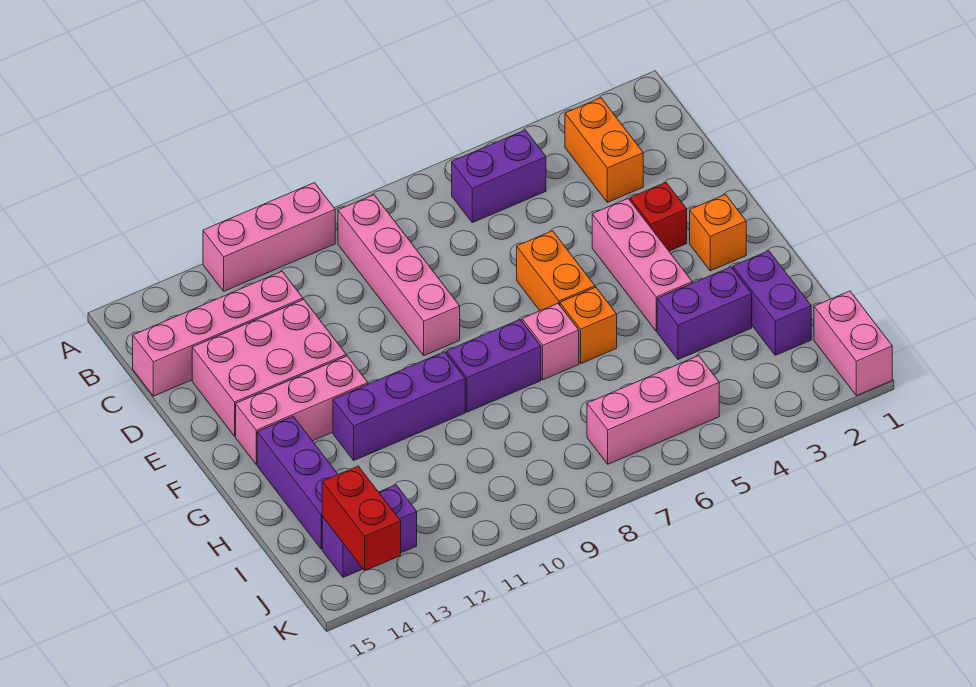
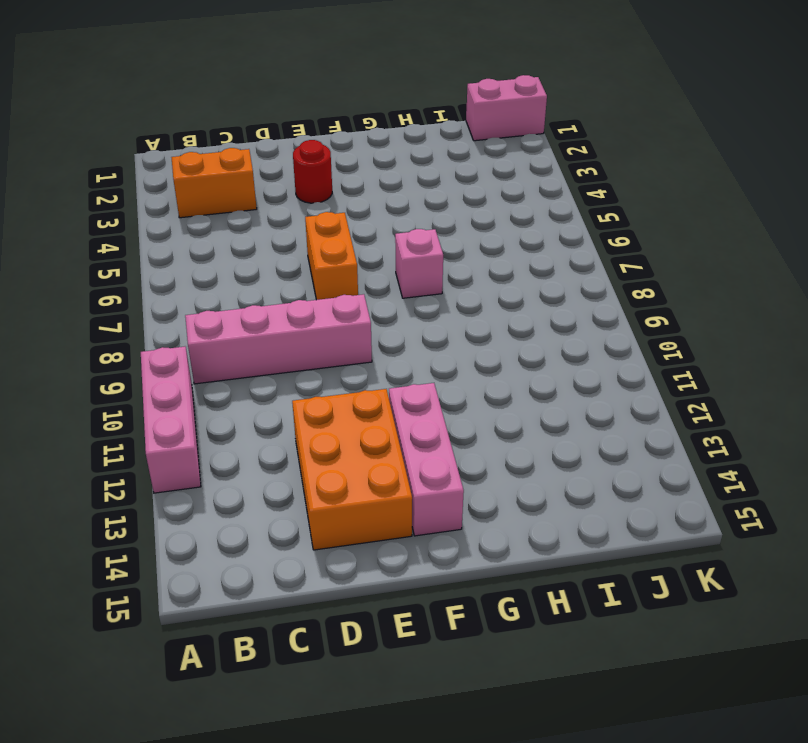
orange 2x3 brick [292,389,412,550] -> pink 2x3 brick [192,300,346,436]
red 1x1 round brick [293,140,332,203] -> red 1x1 brick [630,182,687,251]
orange 1x2 brick [305,212,358,300] -> orange 1x2 brick turned to [517,231,595,311]
none -> purple 1x2 brick [452,130,546,223]
none -> pink 1x4 brick [133,272,303,396]
none -> pink 1x3 brick [592,199,692,331]

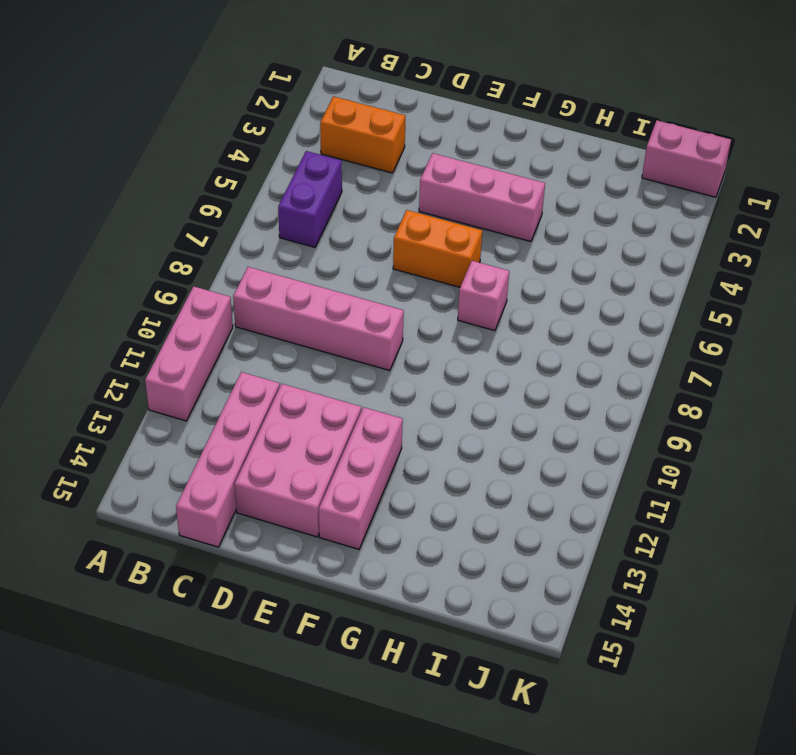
none -> red 1x1 brick [630,182,687,251]
none -> orange 1x1 brick [690,194,746,271]
none -> orange 1x1 brick [560,287,617,363]

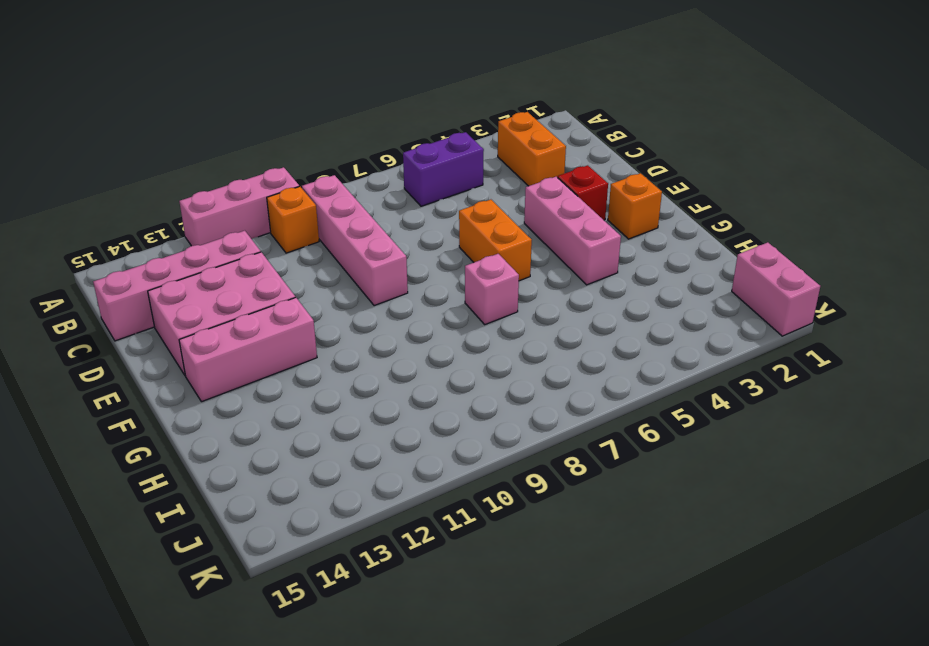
orange 1x1 brick [267,186,319,253] -> orange 1x1 brick moved to [560,287,617,363]
none -> purple 1x2 brick [446,320,541,412]
none -> purple 1x3 brick [333,352,465,460]
none -> purple 1x3 brick [257,417,338,549]

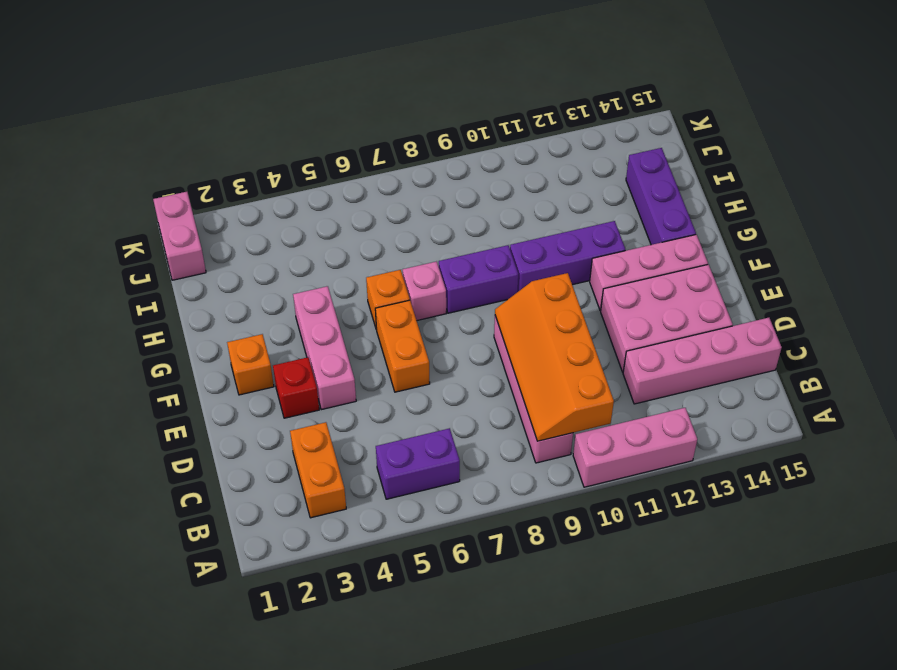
orange 2x4 slope [495,273,614,441] -> none
none -> purple 1x2 brick [733,251,811,355]
none -> purple 1x2 brick [657,267,752,359]
none -> pink 1x3 brick [587,356,719,464]

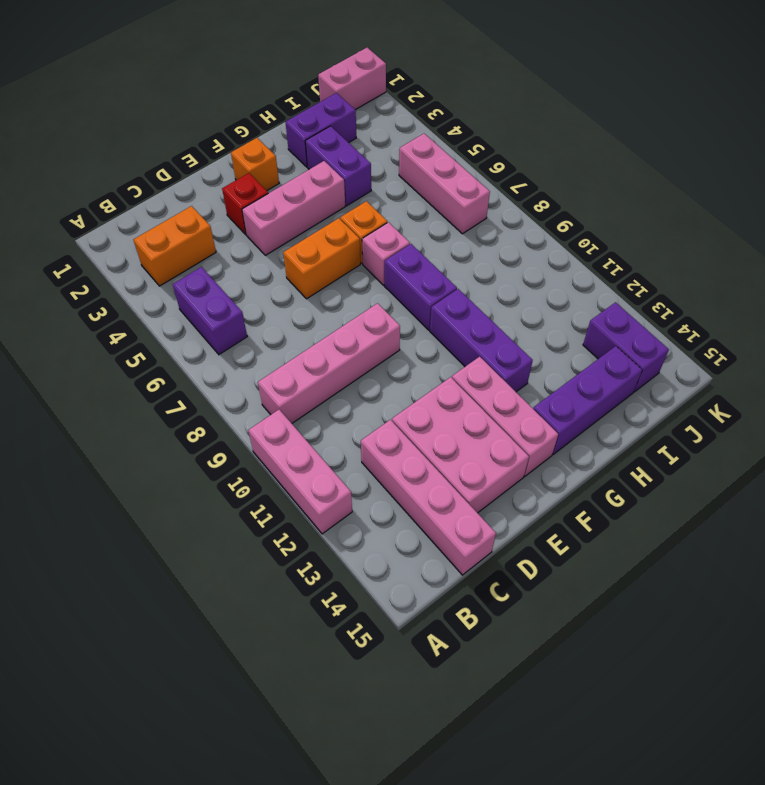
none -> red 1x2 brick [322,466,401,571]

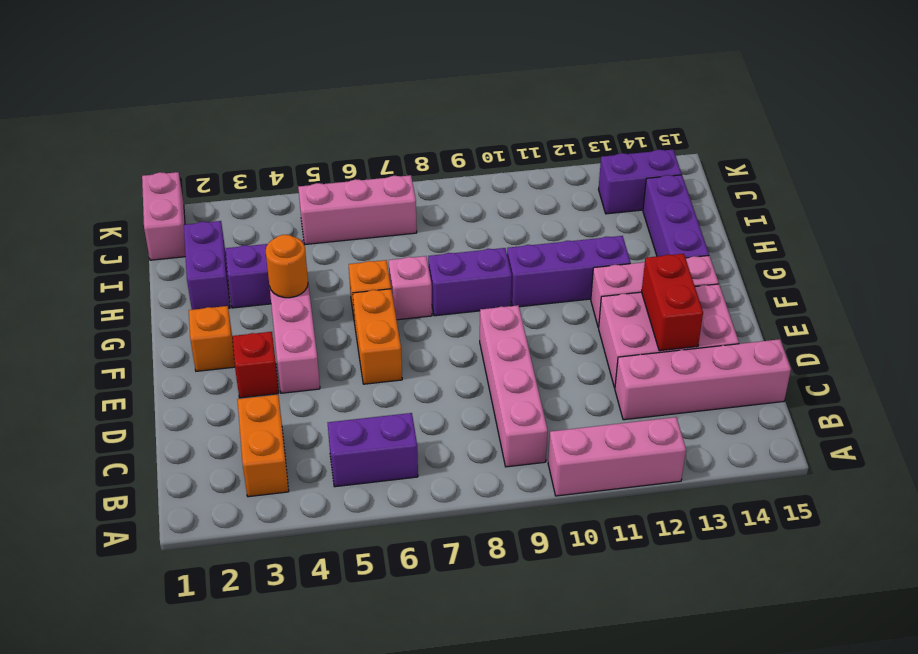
red 1x2 brick [642,254,703,351] -> red 1x2 brick moved to [322,466,401,571]
orange 1x1 round brick [266,235,308,298] -> none

